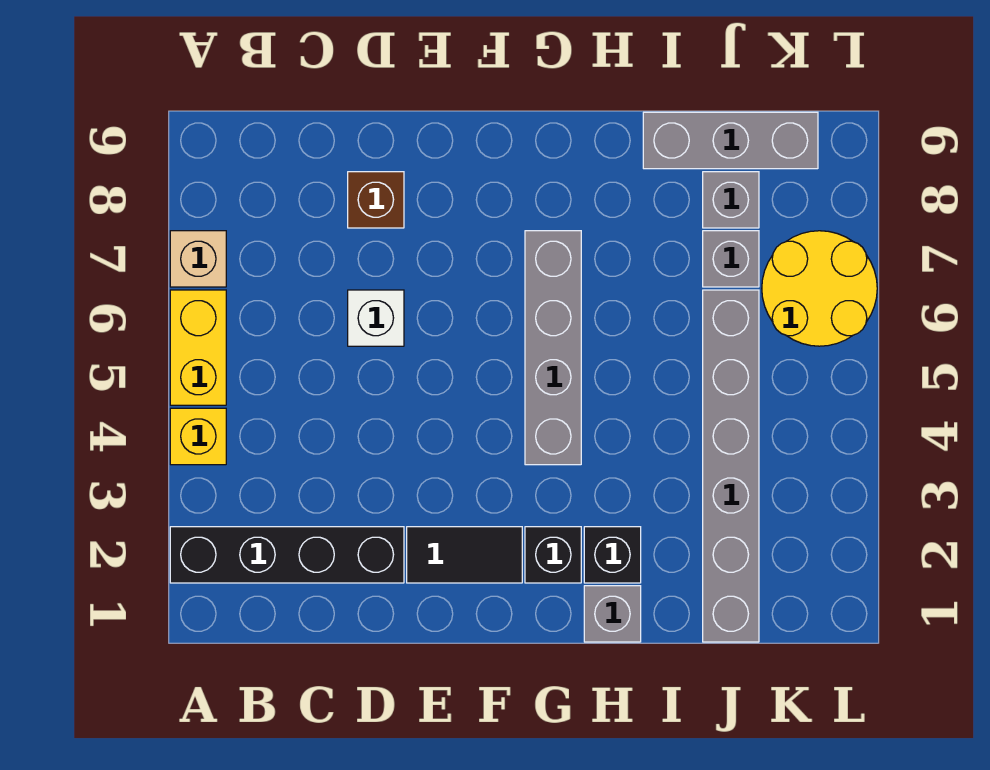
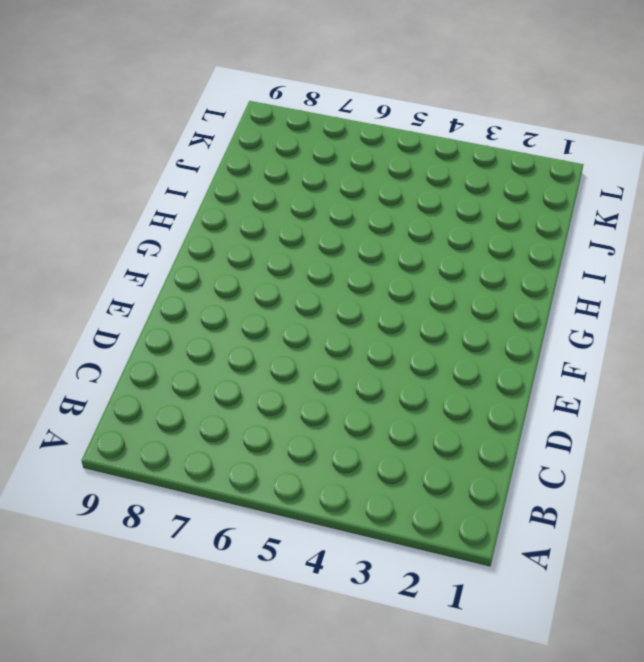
none -> black 1x4 brick [170,527,404,583]
none -> yellow 1x1 brick [170,408,226,465]
none -> yellow 1x2 brick [170,290,226,405]

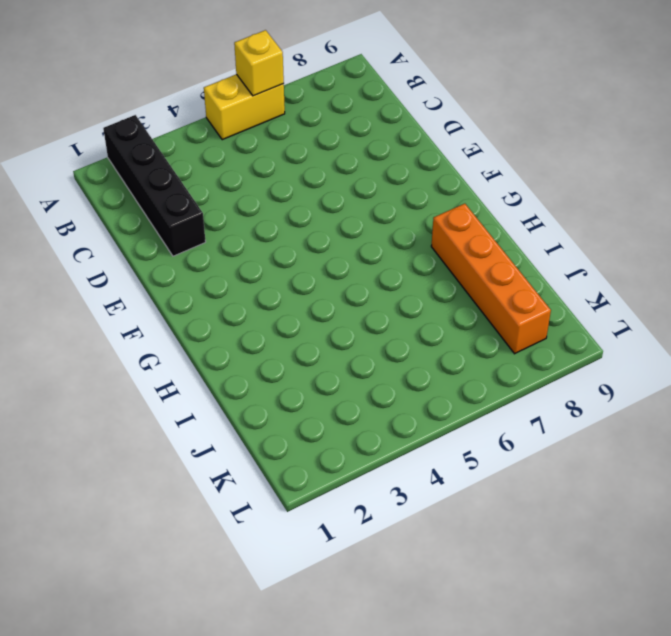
yellow 1x1 brick [234,30,284,96] -> yellow 1x1 brick moved to [170,408,226,465]
orange 1x4 brick [431,204,551,354] -> grey 1x1 brick [703,172,759,228]
none -> tan 1x1 brick [170,231,226,287]
none -> white 1x1 brick [348,290,404,346]
none -> brown 1x1 brick [348,172,404,228]

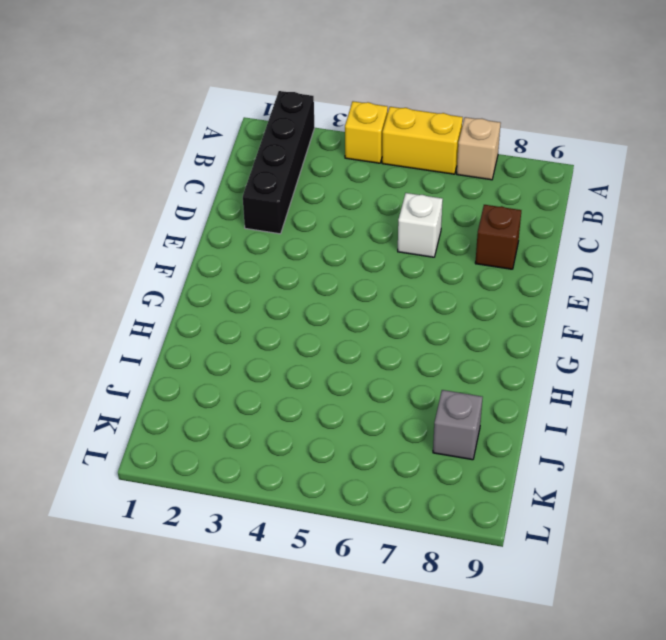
none -> black 1x2 tile [407,527,522,583]
none -> black 1x1 brick [525,527,581,583]
none -> grey 1x4 brick [525,231,581,465]

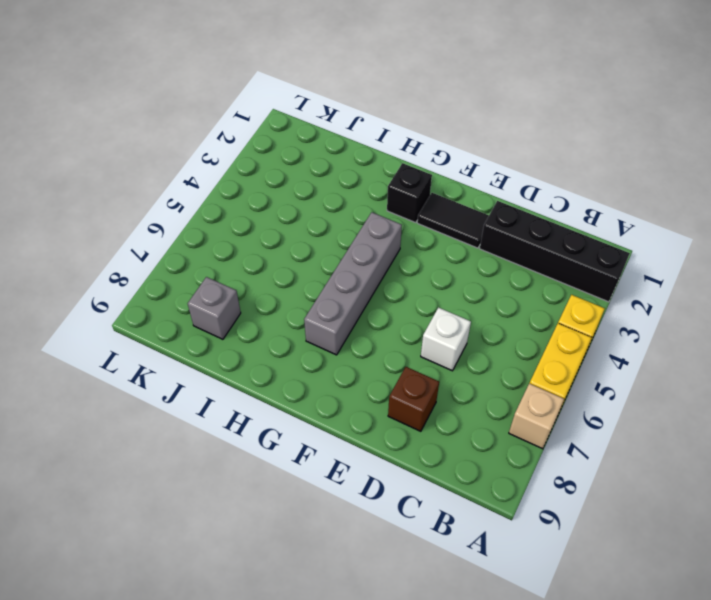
none -> grey 1x1 brick [584,586,641,642]
none -> black 1x1 brick [584,527,641,583]
none -> grey 1x3 brick [643,112,818,169]

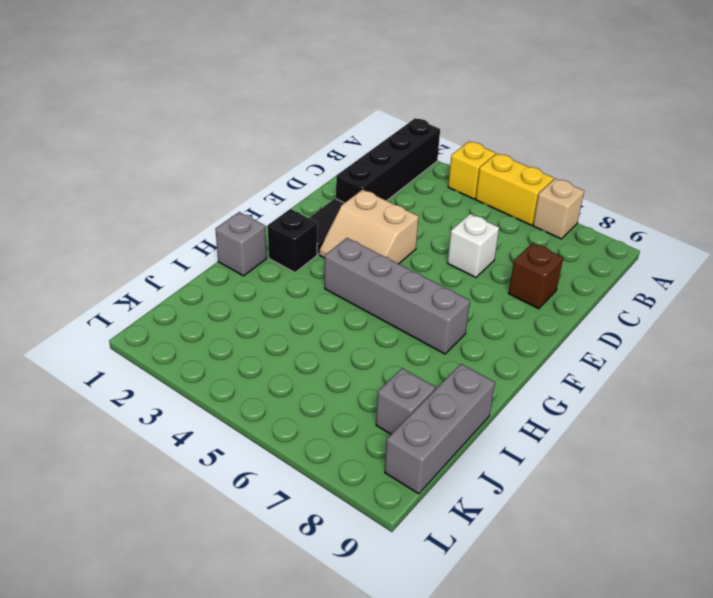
tan 2x2 slope [319,189,419,264] -> none
none -> black 1x1 brick [584,527,641,583]
none -> grey 1x6 brick [703,290,759,642]
none -> grey 1x1 brick [703,231,759,287]

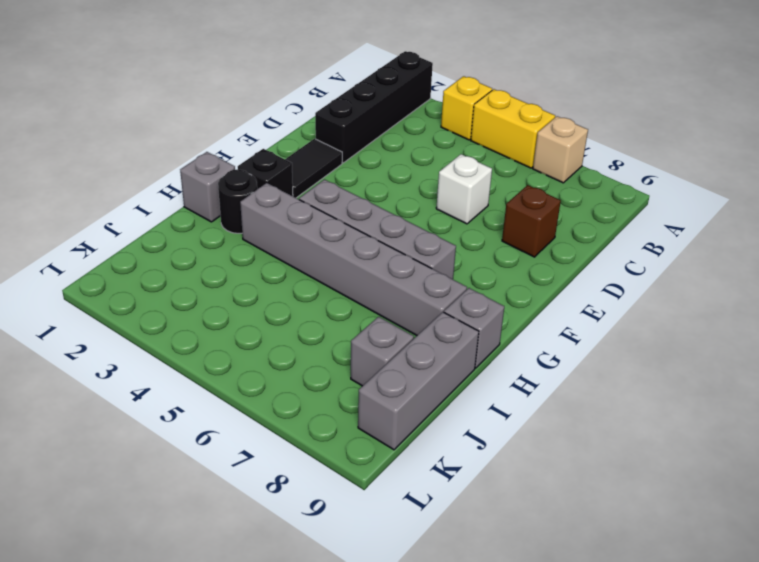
black 1x1 round brick [218,169,257,233] -> black 1x1 brick [584,527,641,583]
grey 1x6 brick [240,183,467,335] -> grey 1x6 brick moved to [703,290,759,642]
grey 1x1 brick [444,288,504,368] -> grey 1x1 brick moved to [703,231,759,287]
none -> yellow 2x2 round brick [762,231,877,346]

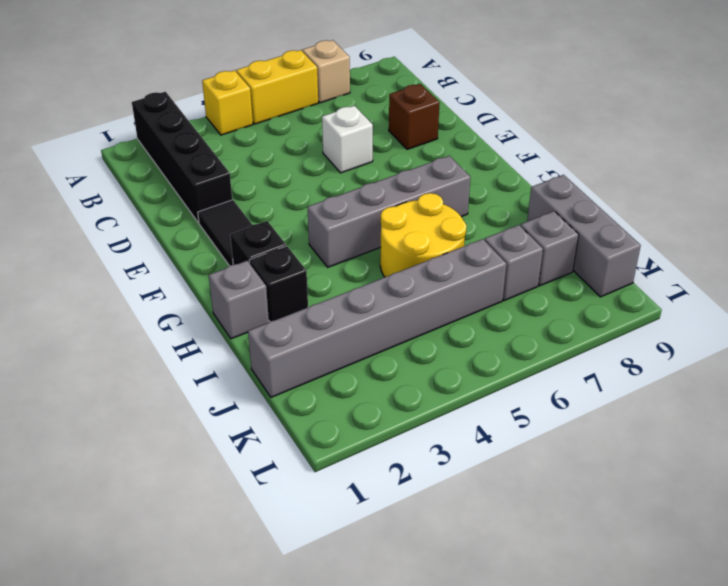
yellow 2x2 round brick [380,193,467,277] -> yellow 2x2 round brick moved to [762,231,877,346]

